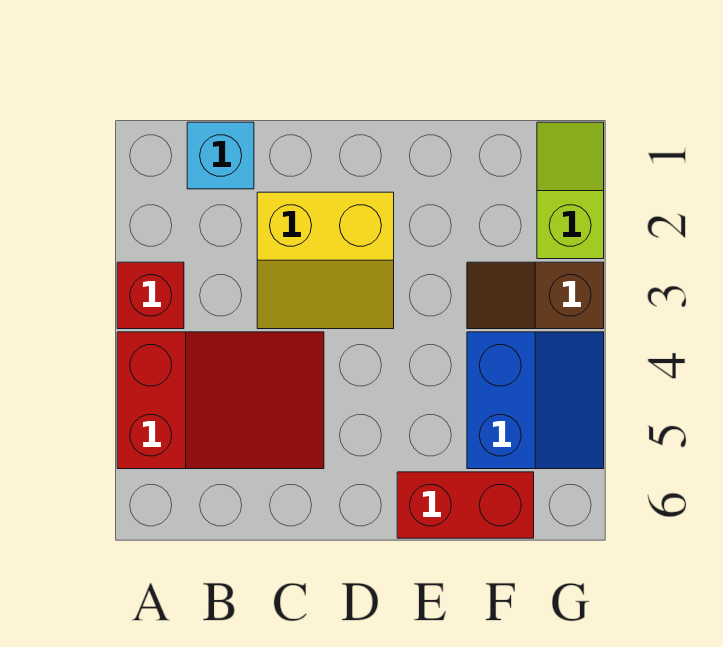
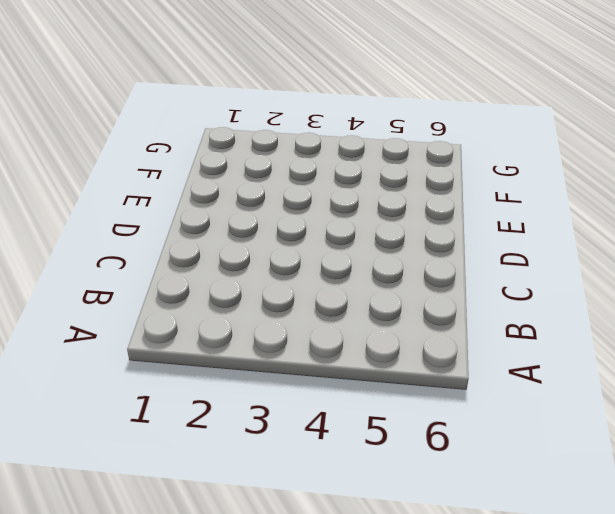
none -> red 1x1 brick [117,262,184,329]
none -> red 2x3 slope [117,332,324,469]

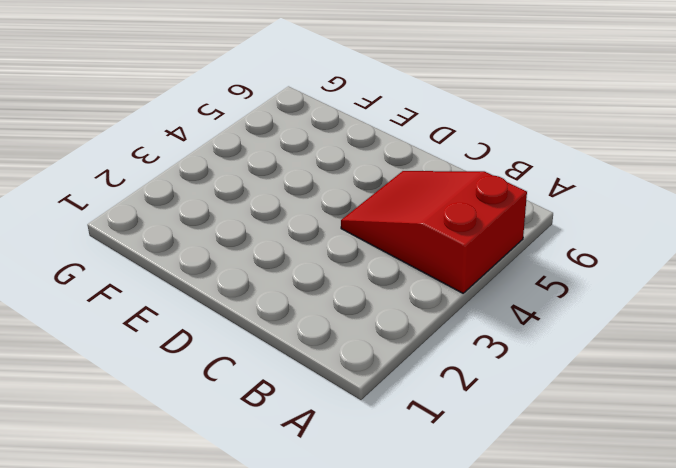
none -> red 1x1 brick [117,262,184,329]
none -> cyan 1x1 brick [187,122,254,189]

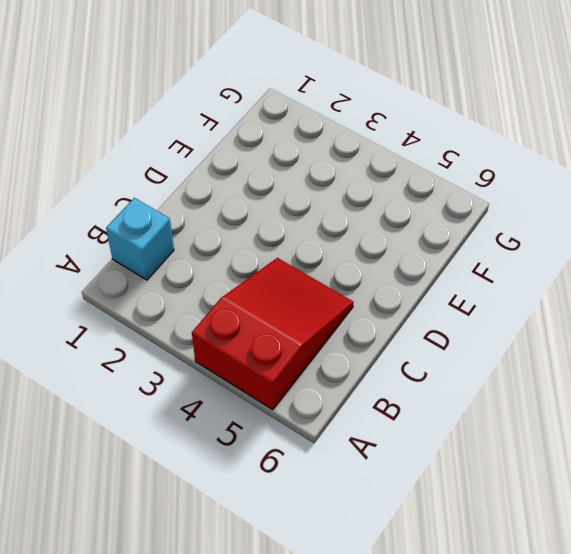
none -> red 1x1 brick [117,262,184,329]
none -> yellow 2x2 slope [257,192,394,329]

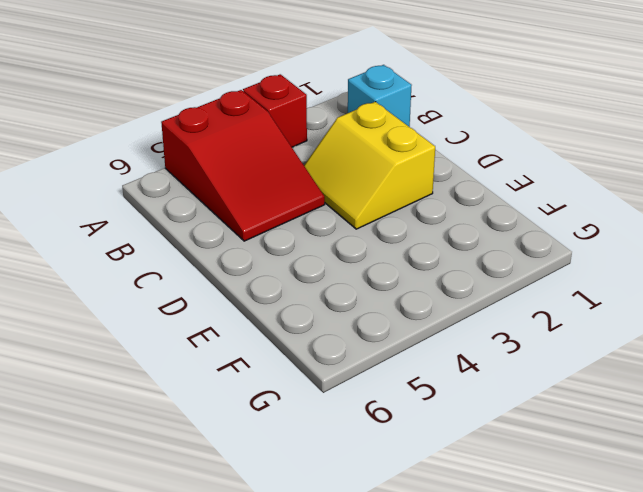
none -> red 1x2 brick [397,472,534,538]
none -> brown 1x2 slope [467,262,604,329]

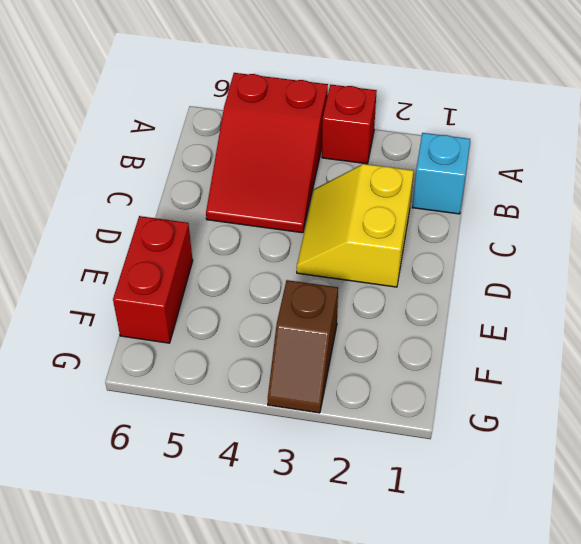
brown 1x2 slope [268,280,338,413] -> brown 1x2 slope turned to [467,262,604,329]
none -> blue 2x2 slope [467,332,604,469]
none -> lime 1x2 slope [537,122,604,259]

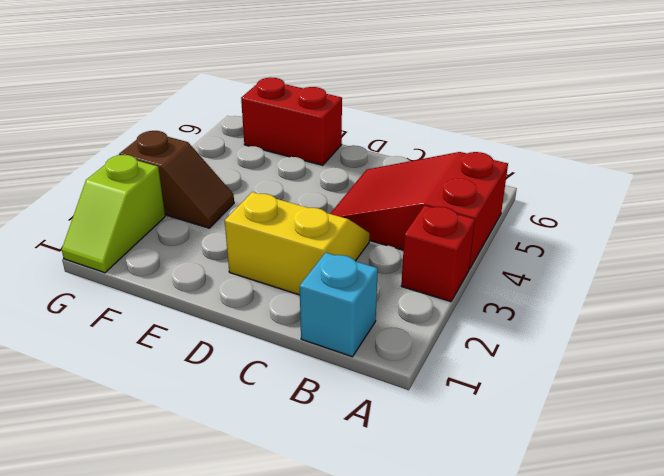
none -> blue 2x2 slope [467,332,604,469]

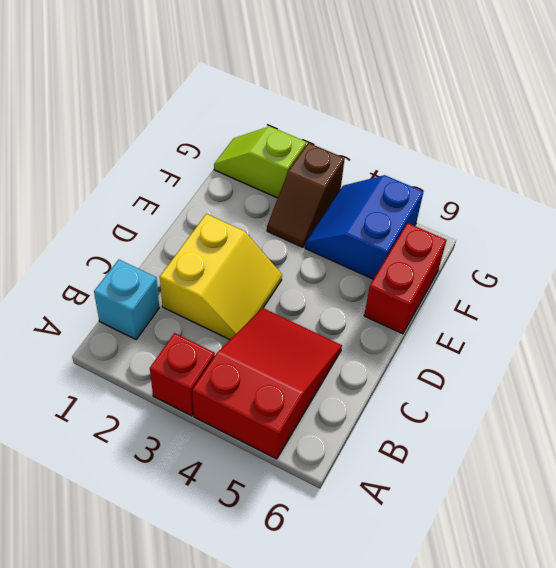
blue 2x2 slope [305,175,423,279] -> blue 2x2 slope turned to [467,332,604,469]

